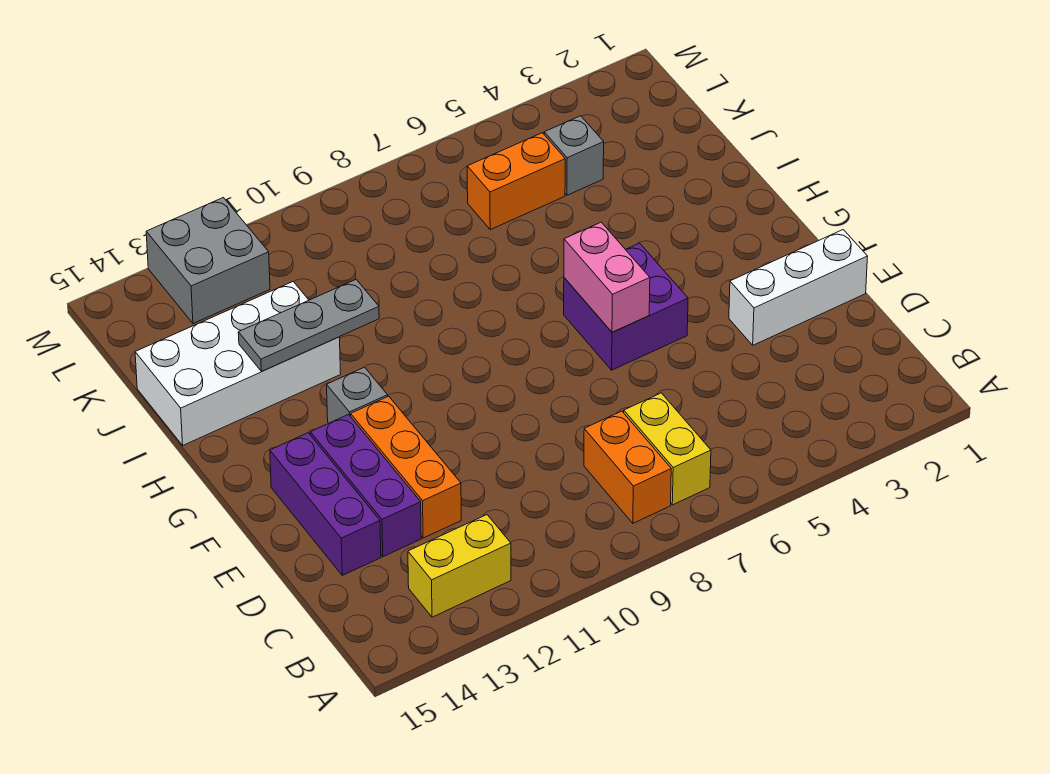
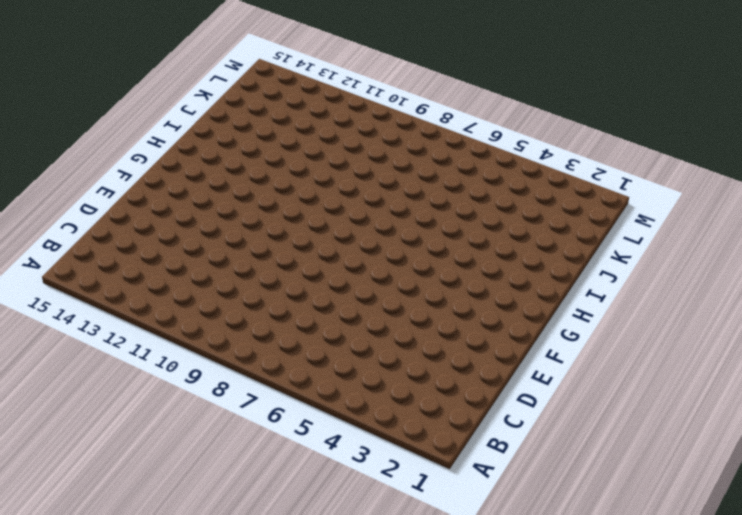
none -> yellow 1x2 brick [624,393,711,505]
none -> orange 1x2 brick [584,411,671,523]
none -> yellow 1x2 brick [408,515,511,617]

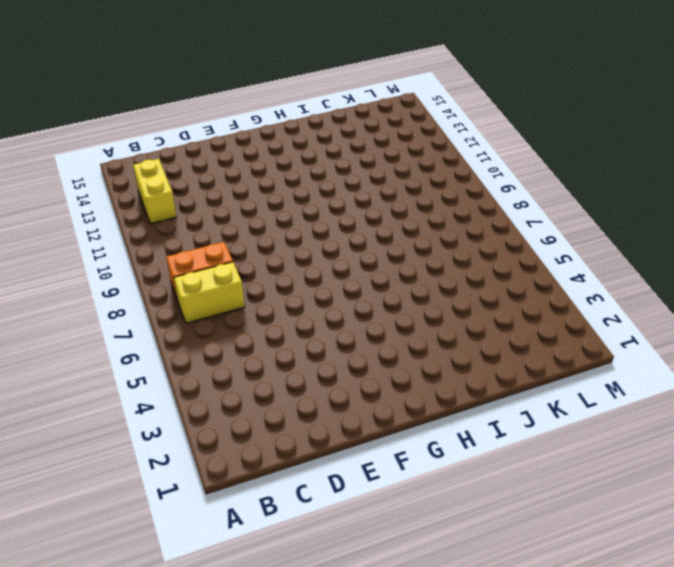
none -> orange 1x3 brick [351,396,461,538]
none -> purple 1x3 brick [310,415,421,557]
none -> purple 1x3 brick [270,433,381,575]

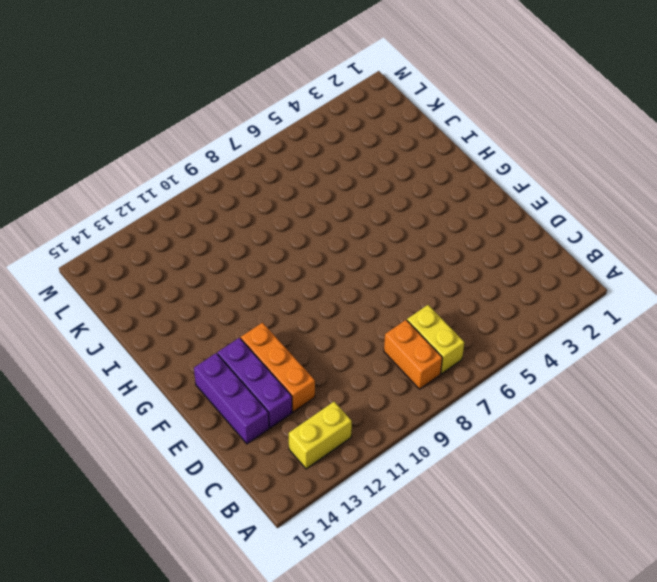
none -> white 1x3 brick [729,230,868,345]
none -> purple 2x2 brick [564,243,688,370]
none -> grey 1x1 brick [327,367,388,423]

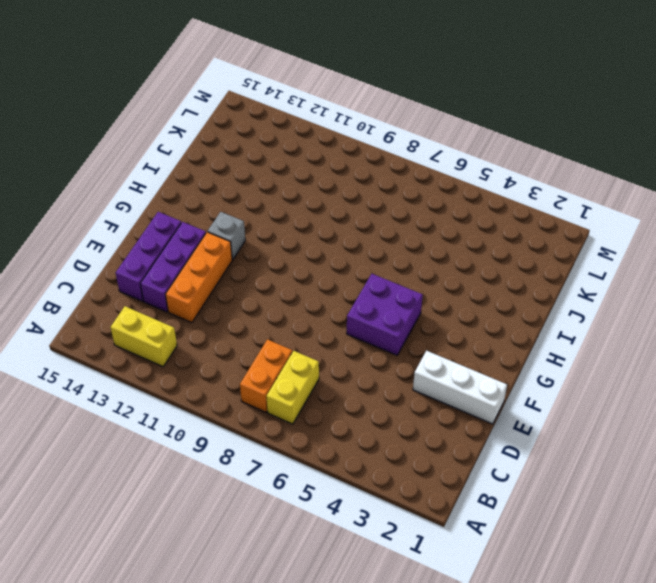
none -> white 2x4 brick [135,282,341,445]
none -> grey 1x1 brick [544,116,604,195]
none -> orange 1x2 brick [467,133,565,229]

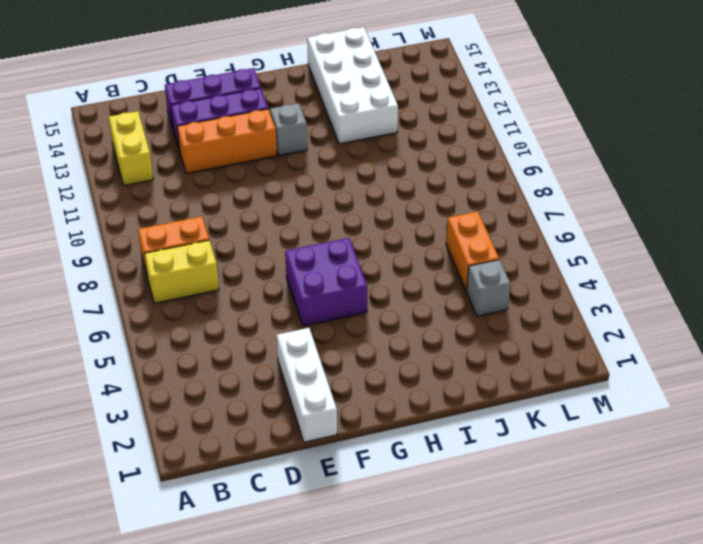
none -> grey 2x2 brick [146,198,270,323]
none -> pink 1x2 brick [564,222,650,332]
none -> grey 1x3 plate [238,280,379,371]

